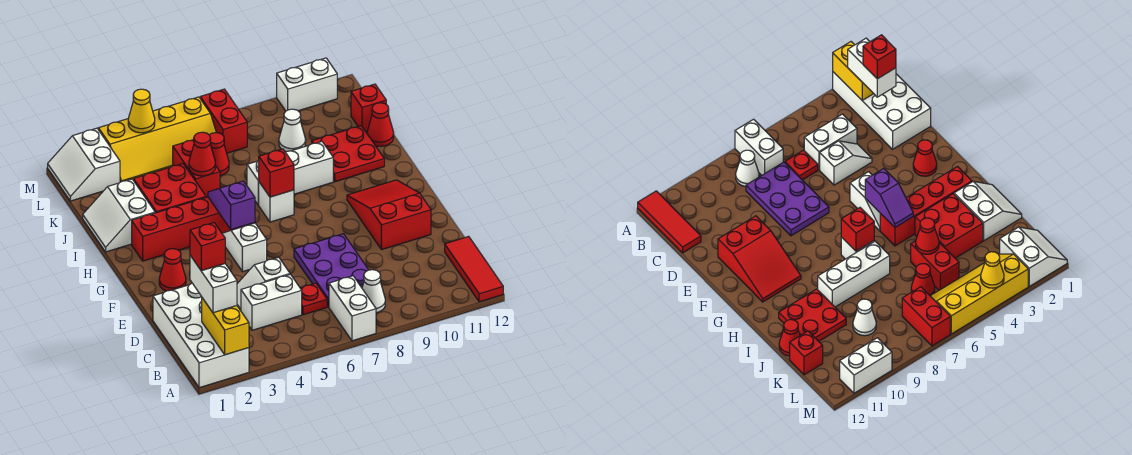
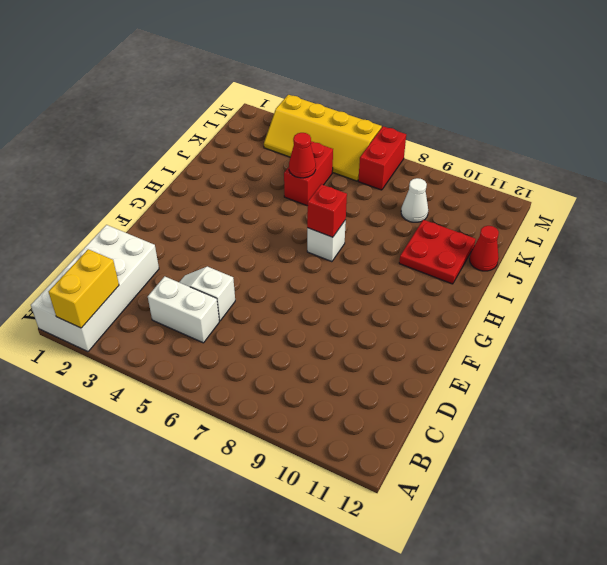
none -> white 1x2 brick [329,276,376,341]
none -> red 1x3 tile [445,236,503,302]
none -> white 1x1 cone [362,270,385,313]
none -> red 1x1 plate [300,283,327,315]

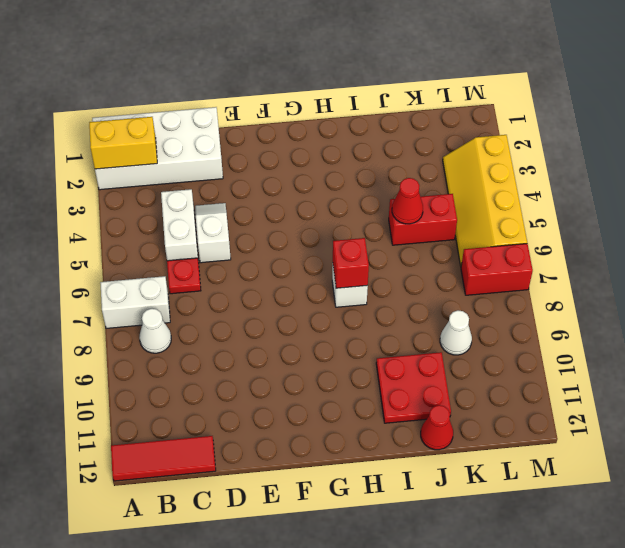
none -> purple 2x3 plate [294,234,368,307]
none -> red 2x3 slope [347,180,431,250]
none -> red 1x1 cone [159,249,186,291]
none -> white 1x2 slope [222,223,267,272]

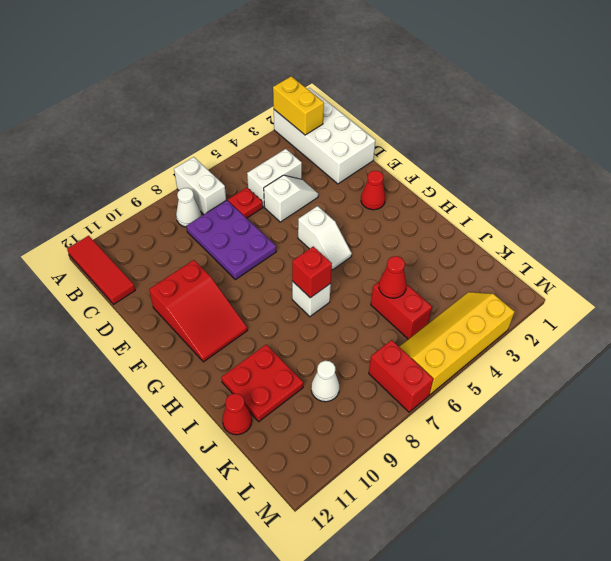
none -> red 1x4 brick [132,197,243,261]
none -> white 2x2 slope [83,179,155,252]
none -> red 2x2 brick [134,164,206,213]
none -> white 1x3 brick [247,141,333,205]

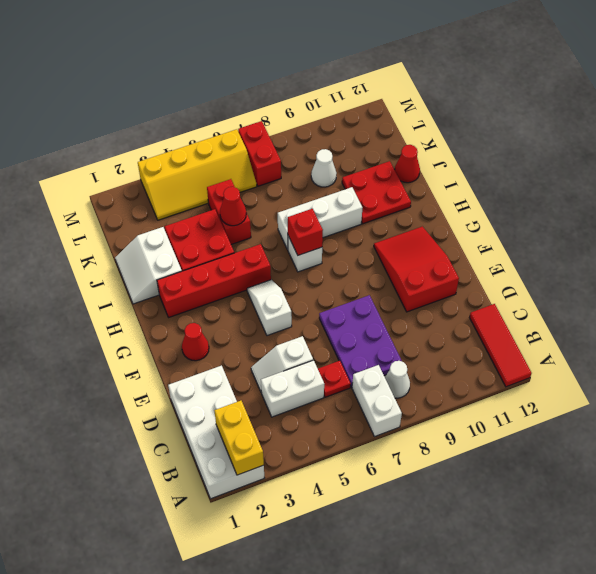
none -> red 1x1 cone [210,133,229,176]
none -> red 1x1 brick [351,84,386,131]
none -> white 2x2 slope [48,128,120,201]
none -> white 1x2 brick [277,58,337,111]

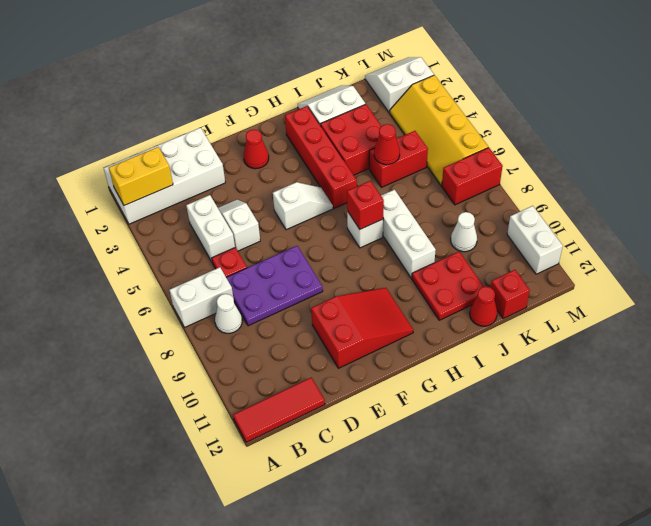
none -> red 1x1 cone [210,133,229,176]
none -> purple 1x2 slope [208,181,255,230]
none -> yellow 1x1 cone [128,89,155,133]
none -> white 1x2 brick [190,256,237,313]

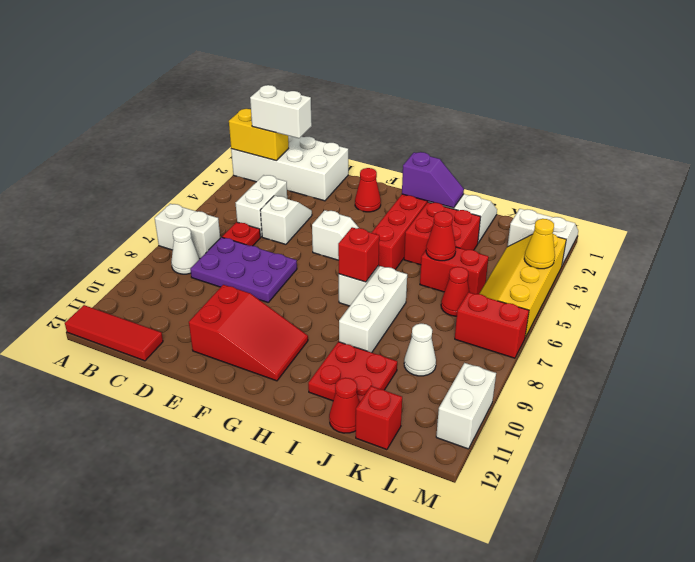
purple 1x2 slope [402,152,464,208] -> purple 1x2 slope moved to [208,181,255,230]
none -> red 1x1 brick [190,223,225,271]

